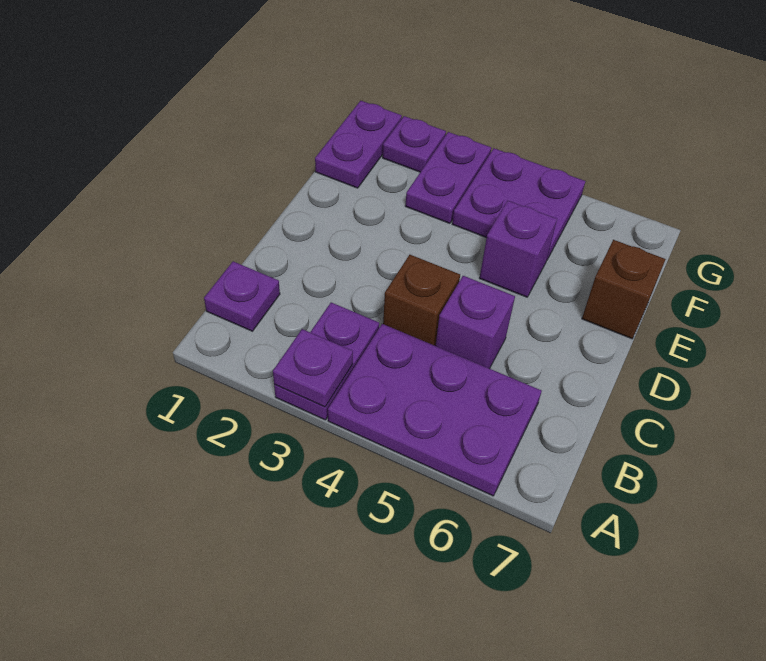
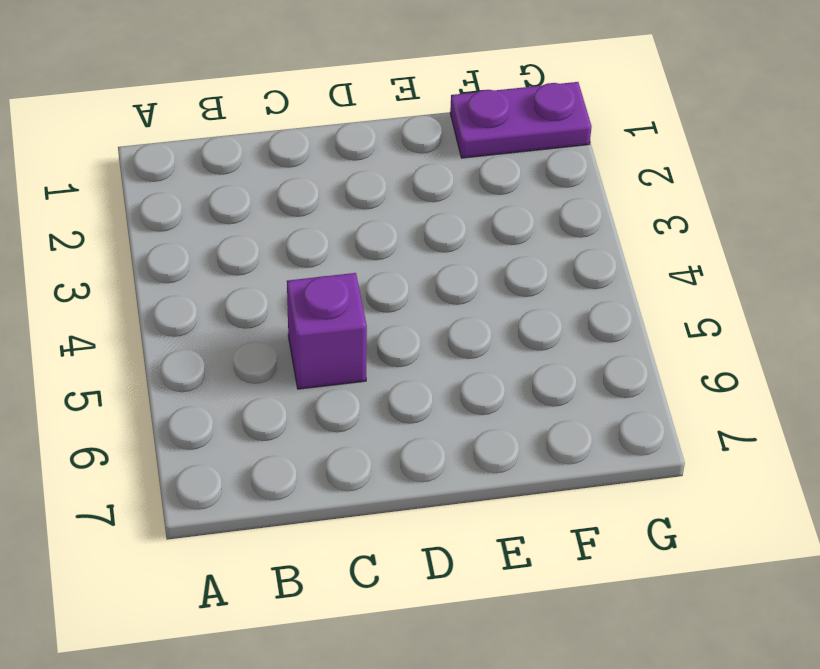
none -> purple 1x2 plate [274,303,379,420]
none -> purple 2x3 plate [328,324,542,496]
none -> purple 1x1 plate [204,261,280,331]

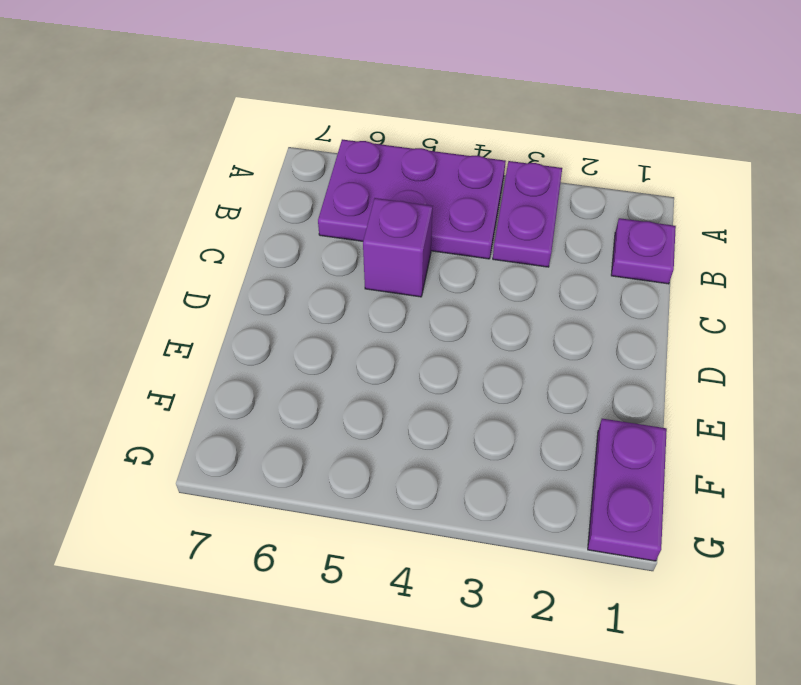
none -> brown 1x1 brick [383,255,460,346]
none -> purple 1x1 brick [480,201,557,297]
none -> brown 1x1 brick [582,240,666,339]

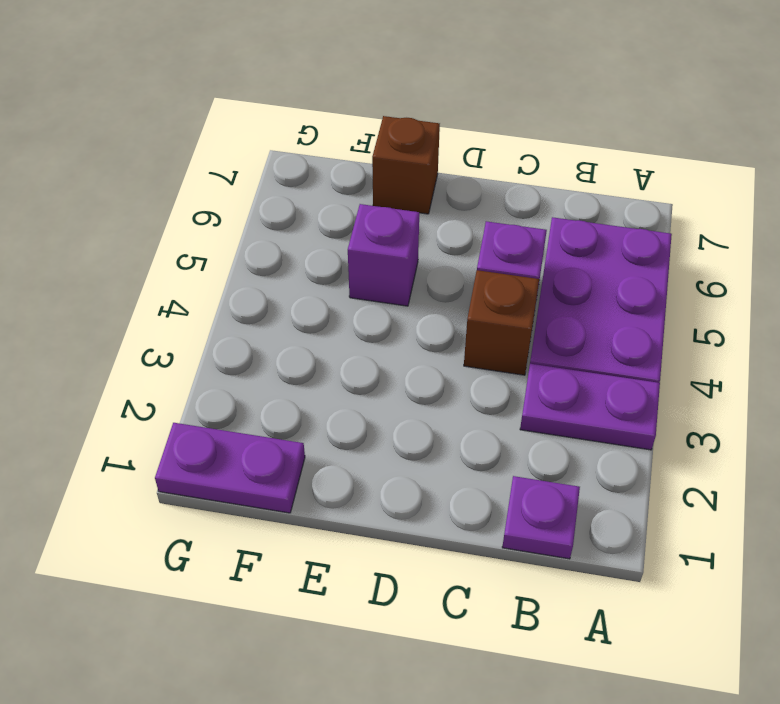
none -> purple 1x2 plate [405,132,491,223]
none -> purple 2x2 plate [452,148,585,259]
none -> purple 1x1 plate [383,116,446,172]

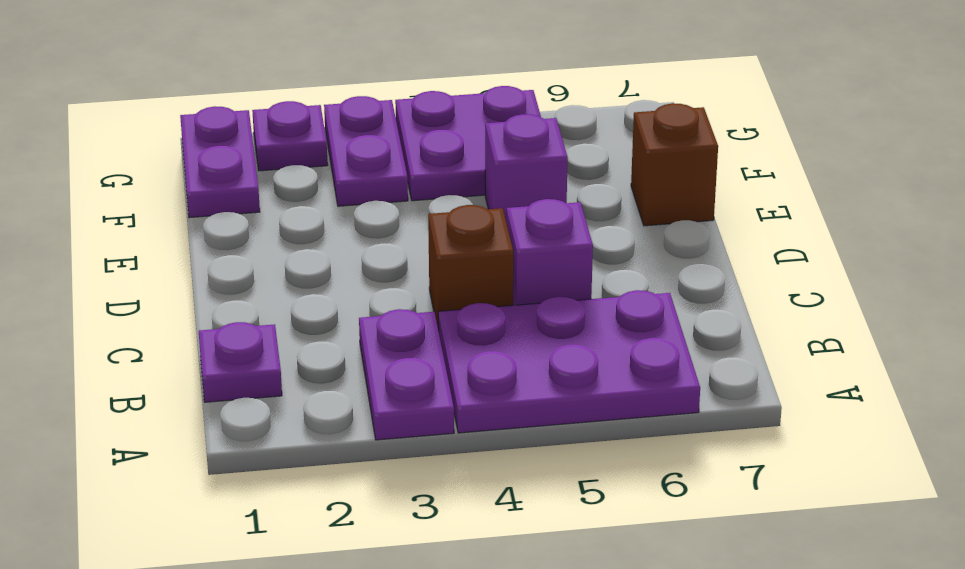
none -> purple 1x1 plate [273,329,353,407]

